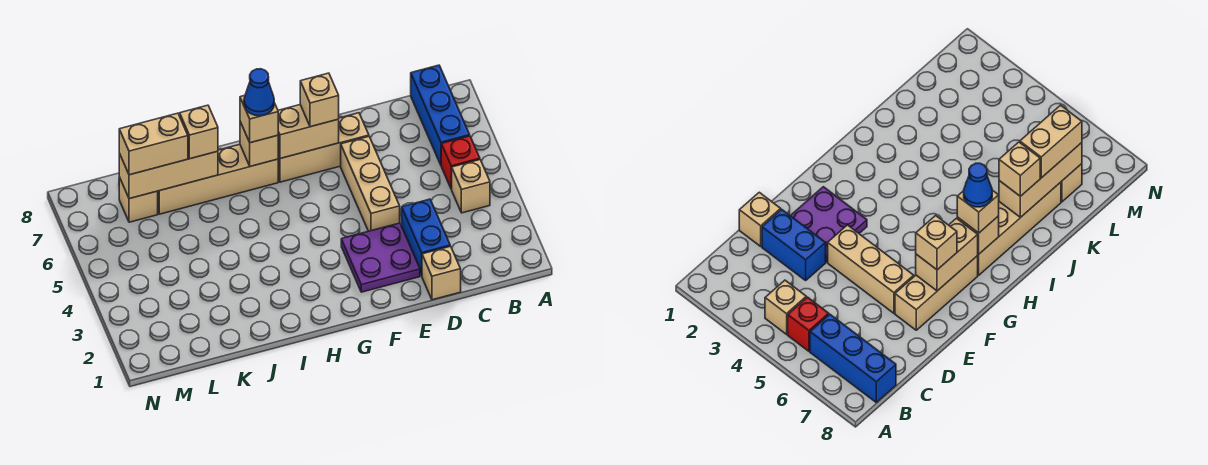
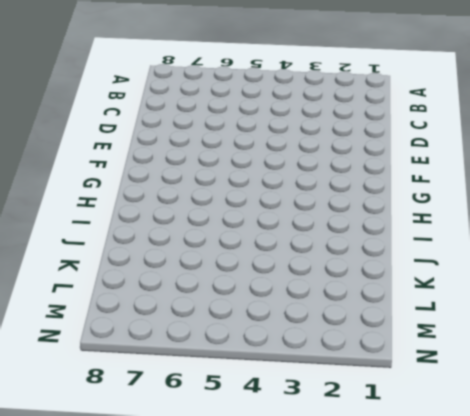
none -> tan 1x1 brick [452,160,490,213]
none -> red 1x1 brick [441,136,480,189]
none -> blue 1x3 brick [411,65,470,165]

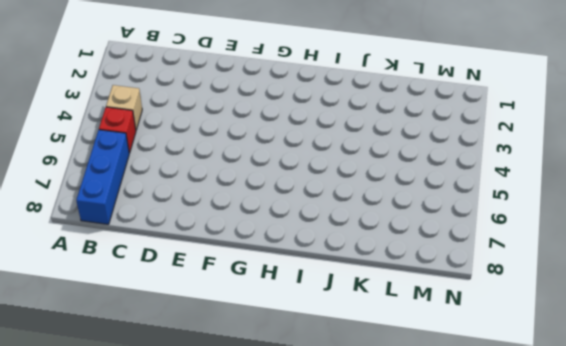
none -> tan 1x1 brick [422,246,461,300]
none -> blue 1x2 brick [402,199,450,276]
none -> purple 2x2 plate [341,223,420,292]

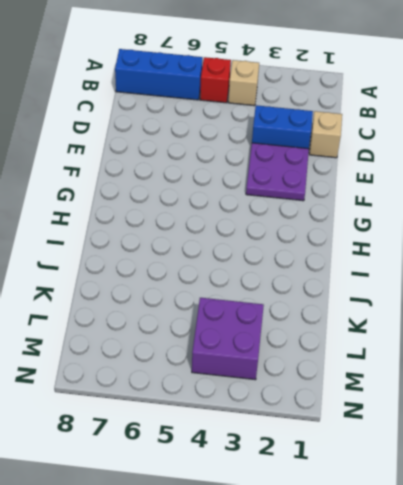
purple 2x2 brick [192,298,264,380] -> none
none -> tan 1x3 brick [341,137,400,231]
none -> tan 1x3 brick [278,113,369,182]
none -> tan 1x4 brick [158,144,278,214]

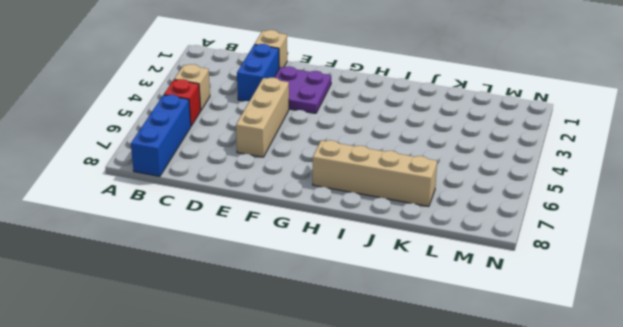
none -> tan 1x3 brick [278,113,369,182]
none -> tan 1x1 brick [119,177,158,222]
none -> tan 1x2 brick [278,105,339,158]

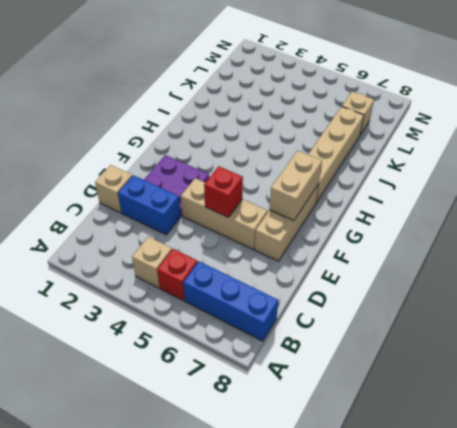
red 1x1 brick [204,166,243,217] -> none
none -> tan 1x1 brick [240,122,278,166]
none -> tan 1x3 brick [119,151,218,199]
none -> tan 1x1 brick [300,73,339,127]

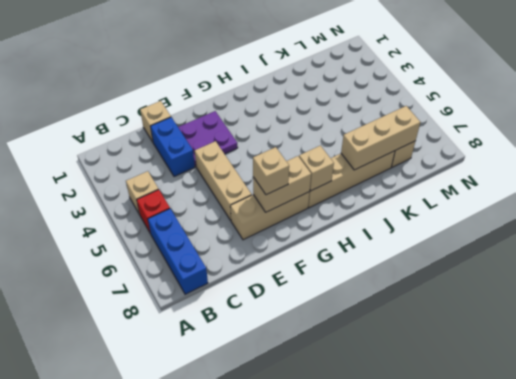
none -> tan 1x1 brick [240,96,278,143]
none -> tan 1x1 brick [180,105,218,159]
none -> tan 1x2 brick [119,113,188,175]

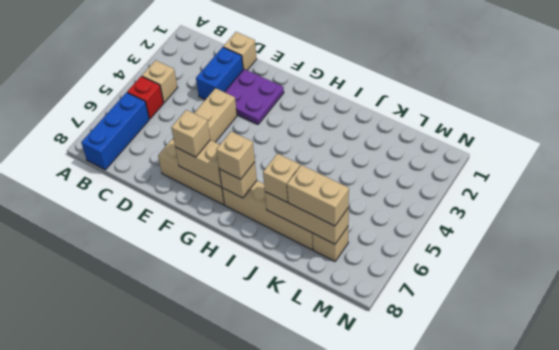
none -> blue 1x1 cone [244,69,274,116]

